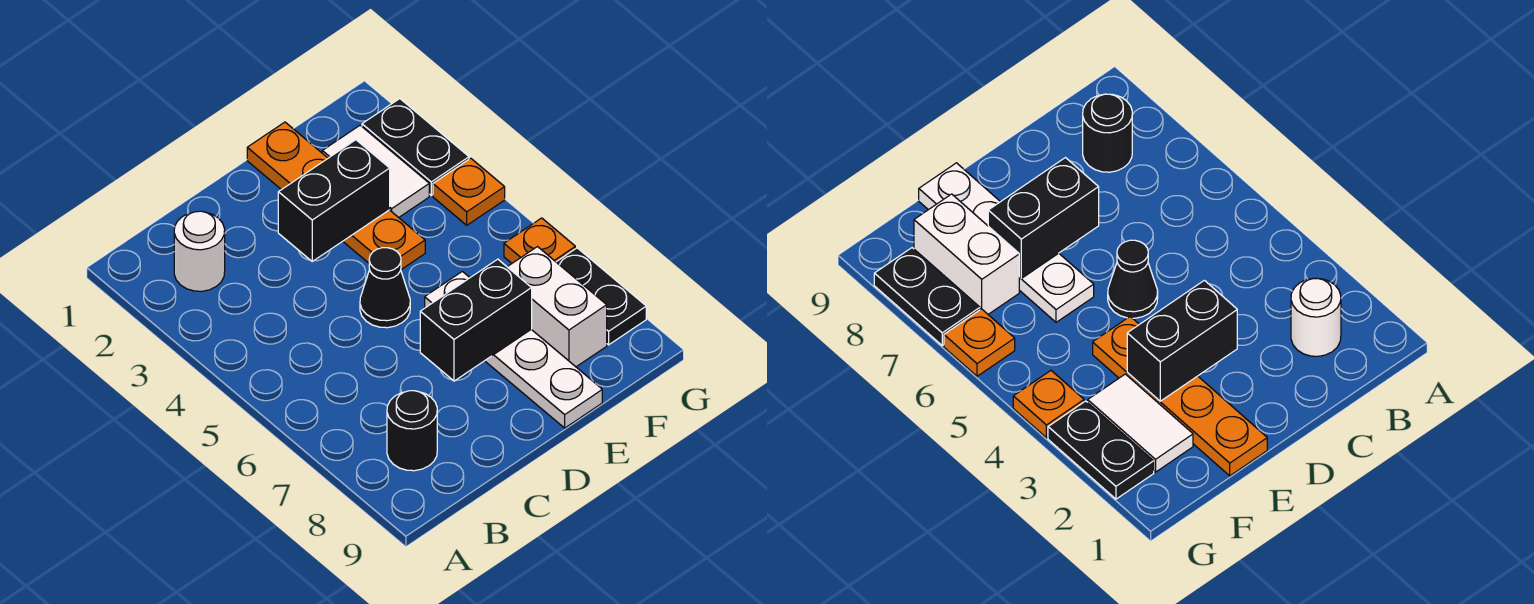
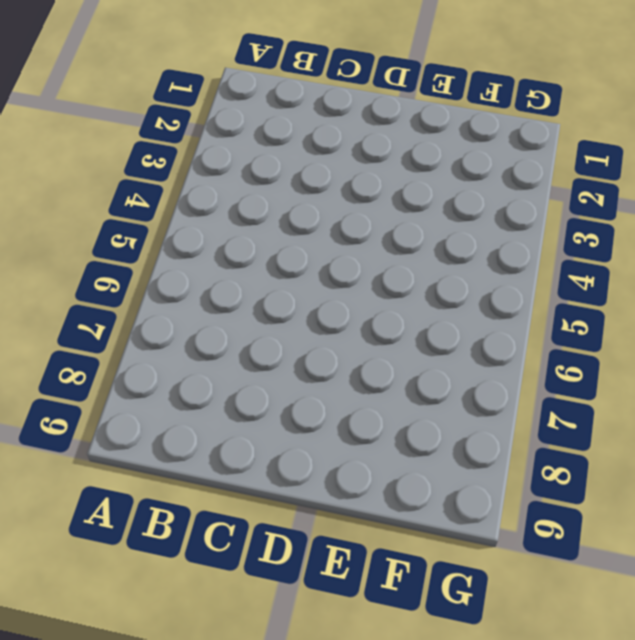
none -> white 1x1 round brick [174,211,225,291]
none -> black 1x1 round brick [387,391,437,471]
none -> black 1x1 cone [360,248,410,328]

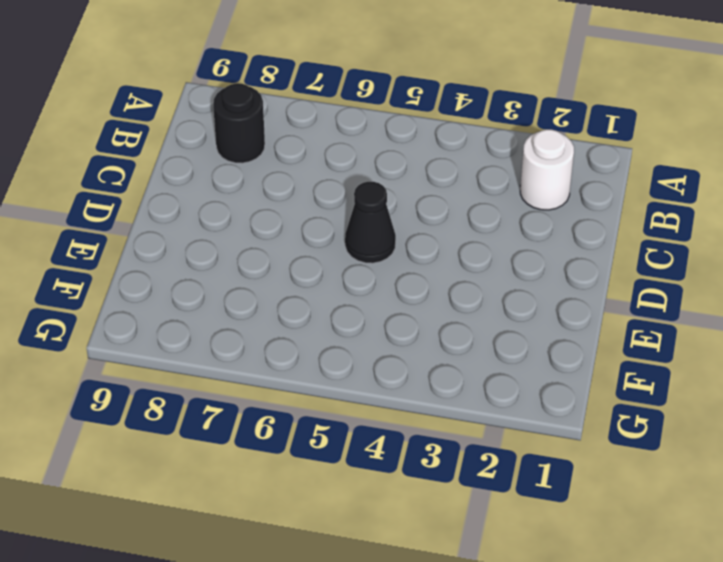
none -> orange 1x4 plate [247,122,425,269]
none -> white 1x4 plate [425,271,602,428]
none -> white 1x2 tile [322,125,429,217]

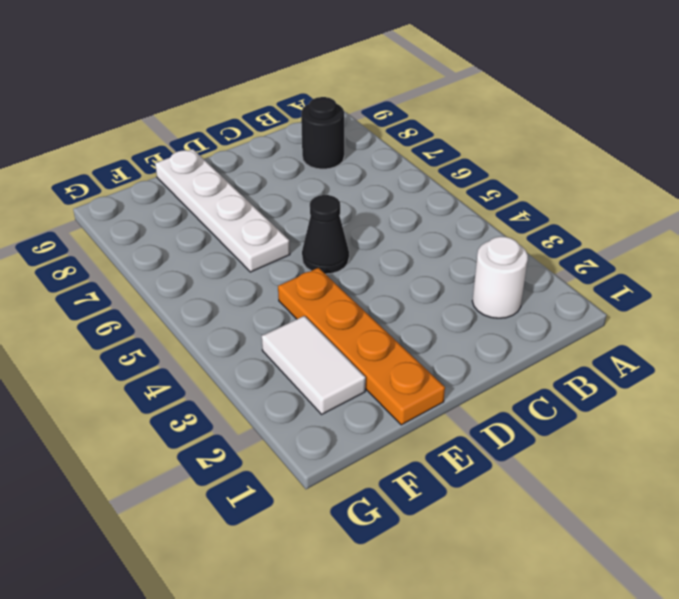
none -> white 1x2 brick [508,247,607,367]
none -> black 1x2 plate [362,99,469,195]
none -> orange 1x1 plate [433,158,505,225]

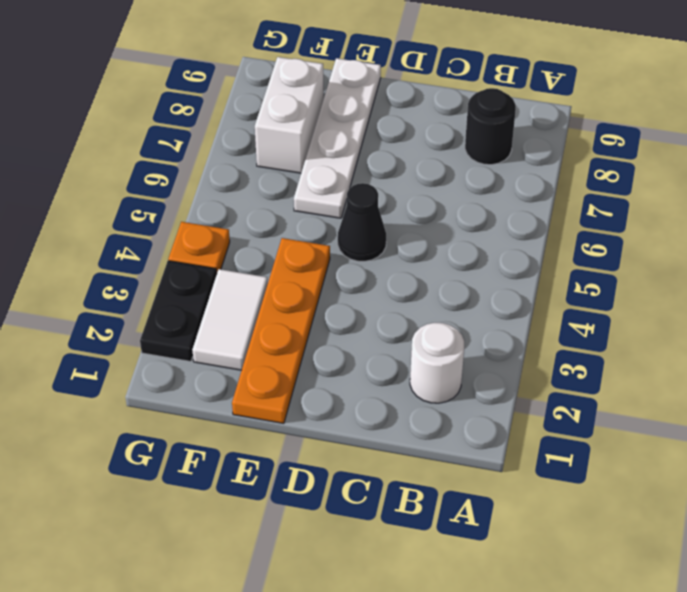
none -> orange 1x1 plate [504,218,575,263]
none -> black 1x2 plate [557,248,646,345]
none -> black 1x2 brick [278,140,390,261]

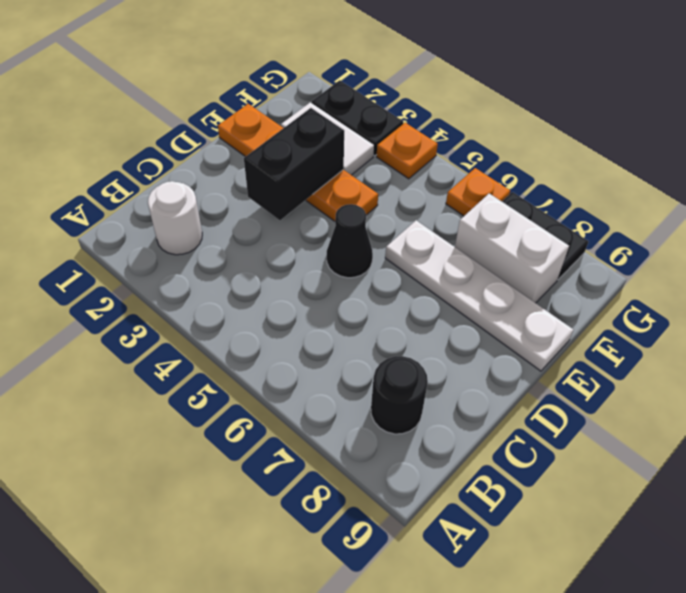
none -> black 1x2 brick [420,259,532,381]

